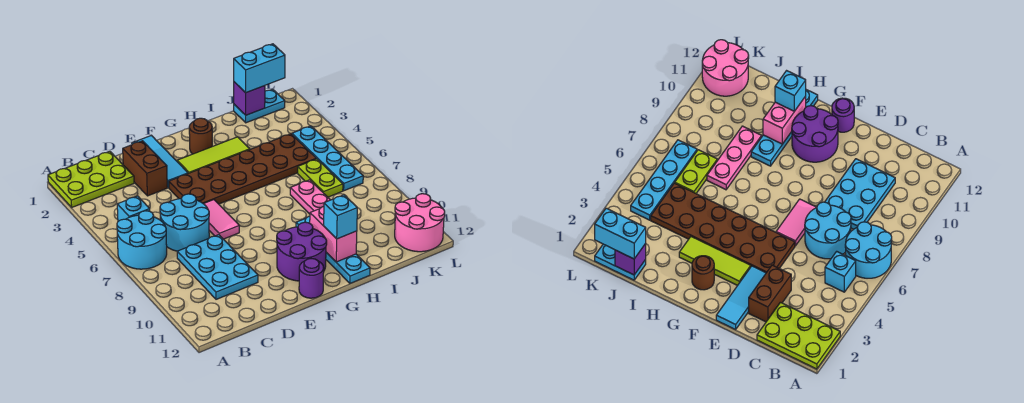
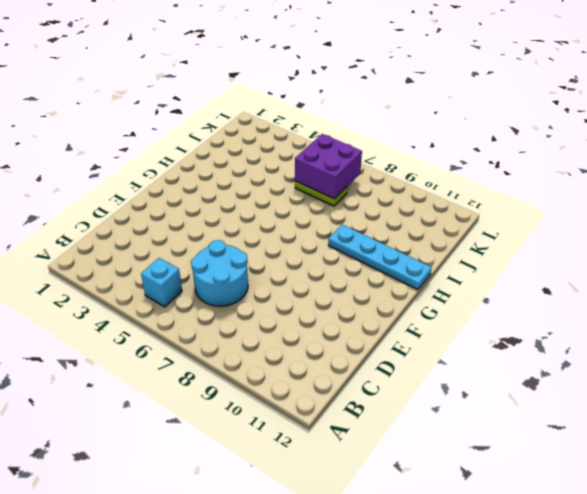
purple 2x2 brick [295,134,362,199] -> none
none -> lime 2x3 plate [48,151,134,207]
none -> cyan 2x2 round brick [117,211,167,269]
none -> cyan 2x3 plate [177,235,258,299]

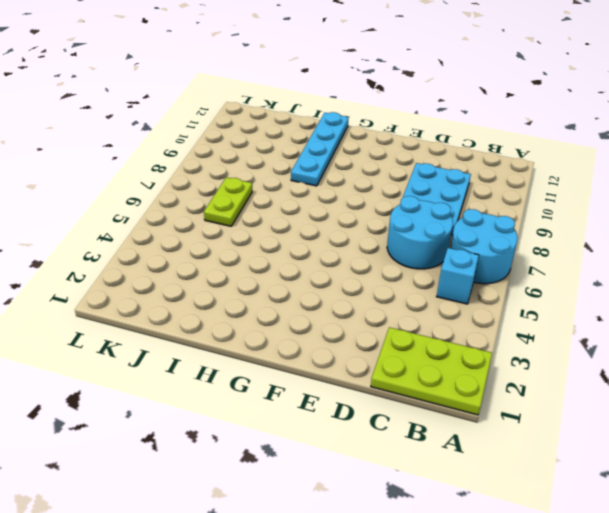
none -> brown 1x2 brick [123,141,167,196]
none -> cyan 1x3 tile [132,136,188,188]
none -> brown 2x6 plate [169,134,316,204]

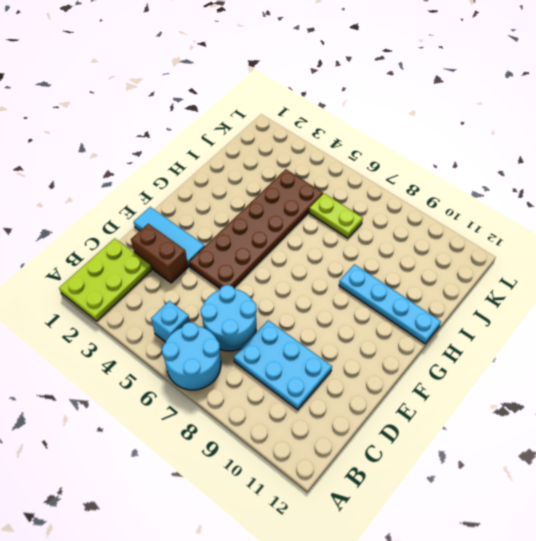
none -> pink 1x2 tile [204,200,239,239]
none -> lime 1x3 tile [177,137,250,174]
none -> purple 2x2 round brick [277,222,327,281]

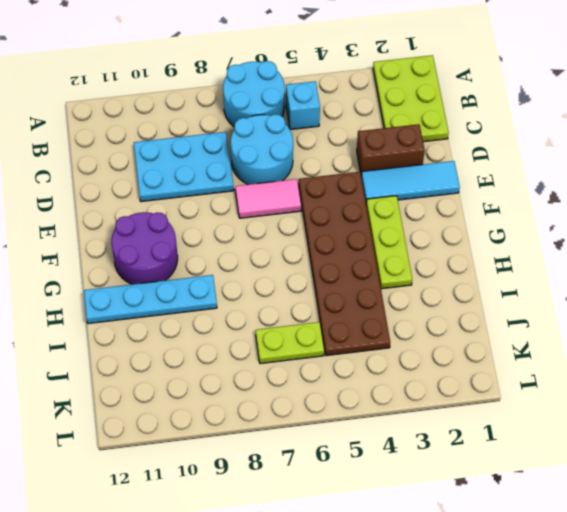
lime 1x3 plate [366,196,412,289] -> lime 1x3 tile [177,137,250,174]
none -> purple 1x1 round brick [299,259,324,298]
none -> brown 1x1 round brick [189,118,212,154]
none -> pink 1x3 plate [290,180,330,214]

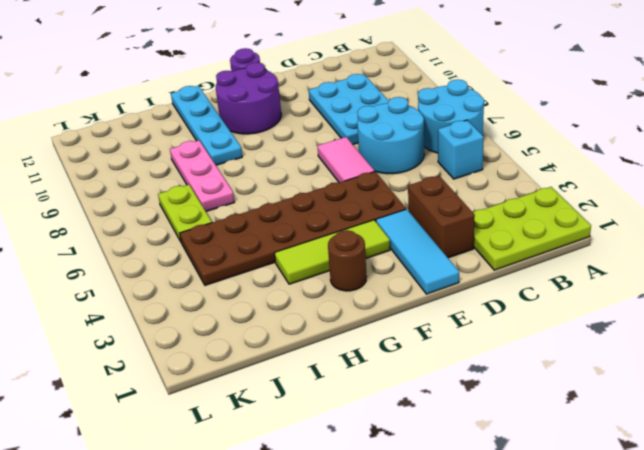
none -> cyan 1x2 plate [234,89,285,123]
none -> cyan 1x4 plate [292,126,363,191]
none -> pink 2x2 round brick [395,194,445,252]

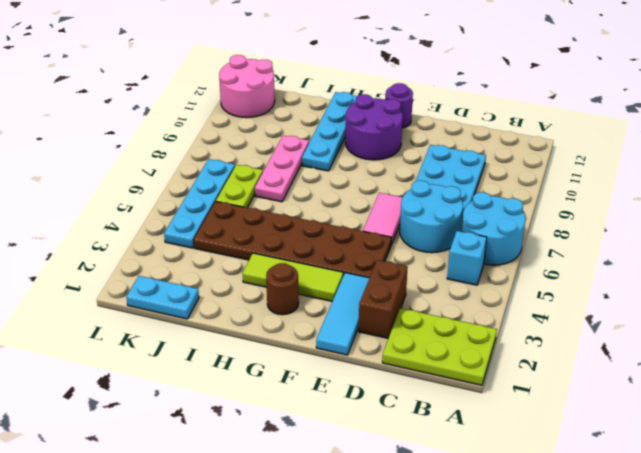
none -> pink 1x2 brick [310,207,357,262]
none -> purple 1x1 brick [234,82,265,115]
none -> cyan 1x1 brick [324,195,357,239]

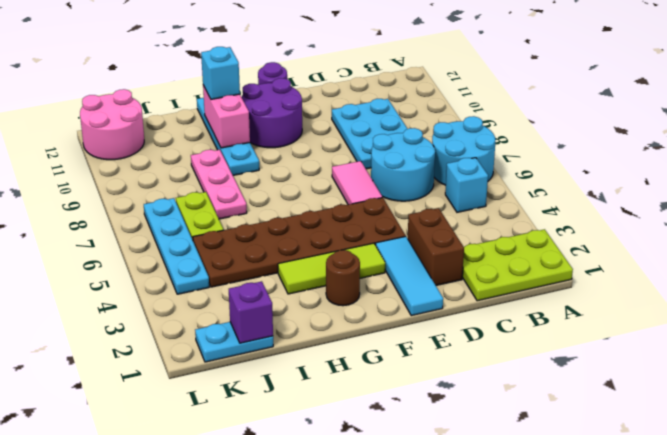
none -> cyan 1x2 brick [234,44,285,93]

